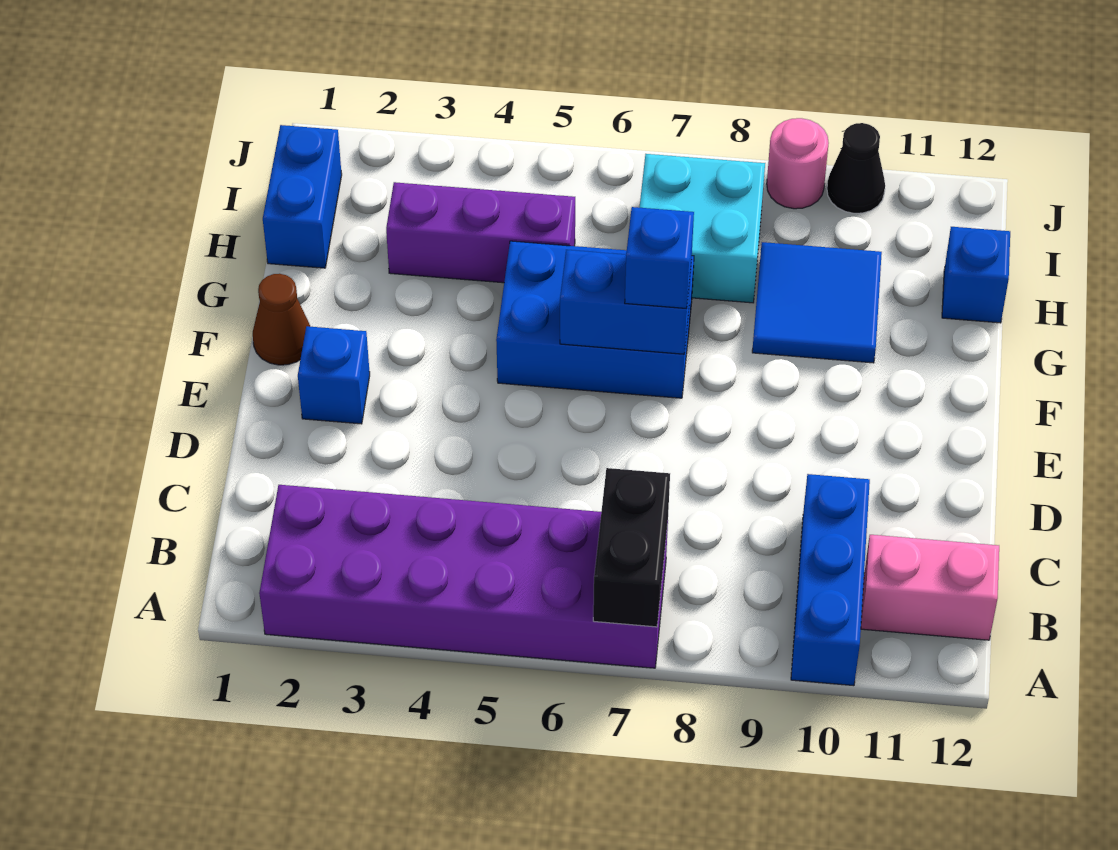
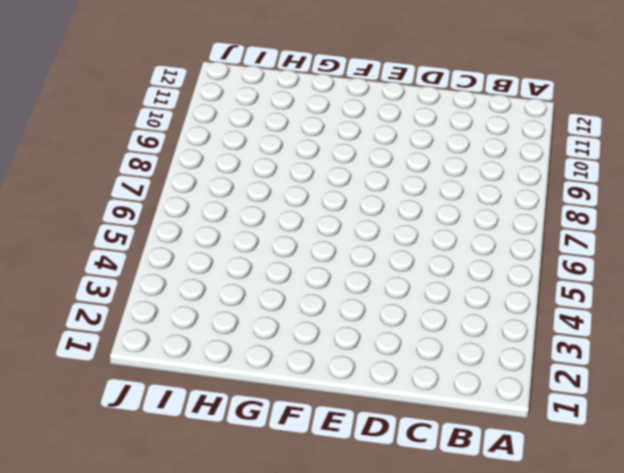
none -> purple 2x6 brick [259,485,668,668]
none -> blue 1x3 brick [791,474,870,686]
none -> pink 1x2 brick [861,535,999,640]

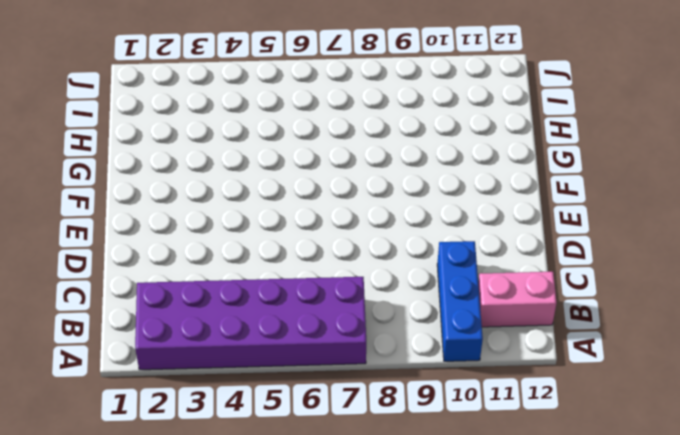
none -> blue 1x1 brick [298,326,370,424]
none -> brown 1x1 cone [253,274,310,365]
none -> blue 2x3 brick [496,241,694,398]

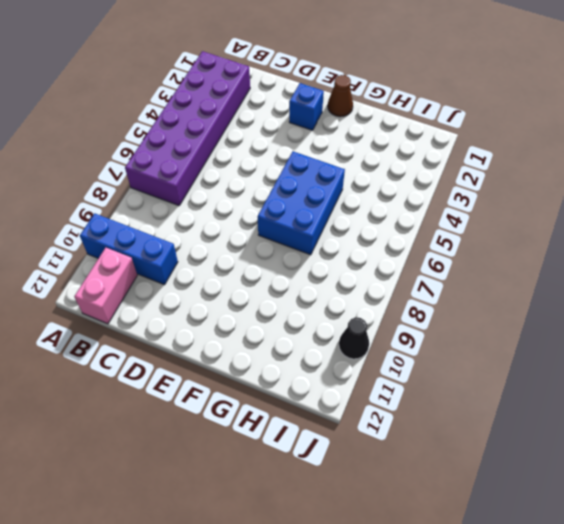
none -> blue 2x2 tile [752,242,882,363]
none -> blue 1x2 brick [263,125,342,268]
none -> purple 1x3 brick [386,182,575,283]

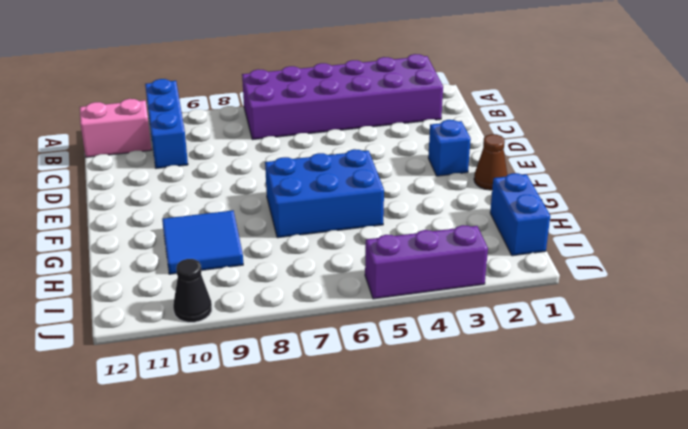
purple 1x3 brick [365,225,488,299] -> purple 1x3 brick moved to [386,182,575,283]
none -> cyan 2x2 brick [639,154,765,303]
none -> blue 1x1 brick [942,227,1010,323]
none -> pink 1x1 round brick [767,118,829,209]

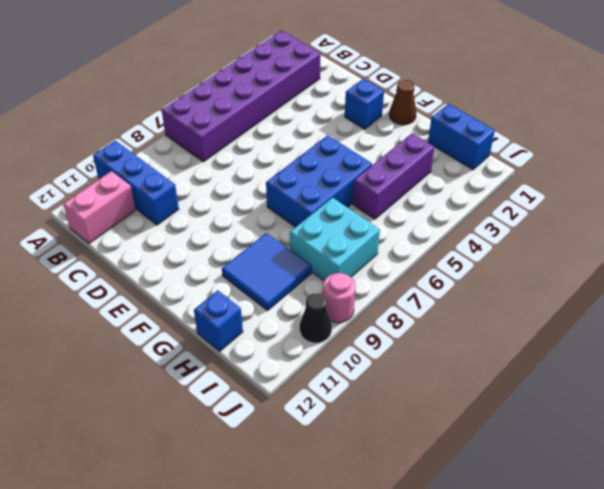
none -> black 1x2 brick [593,468,670,627]
none -> blue 1x2 brick [560,250,691,354]
none -> blue 1x1 brick [625,207,694,309]

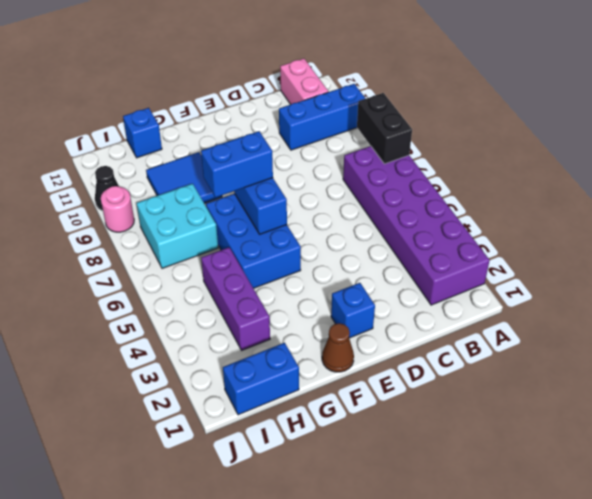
black 1x2 brick [357,93,412,164] -> black 1x2 brick turned to [593,468,670,627]
blue 1x2 brick [201,131,273,198] -> blue 1x1 brick [625,207,694,309]

